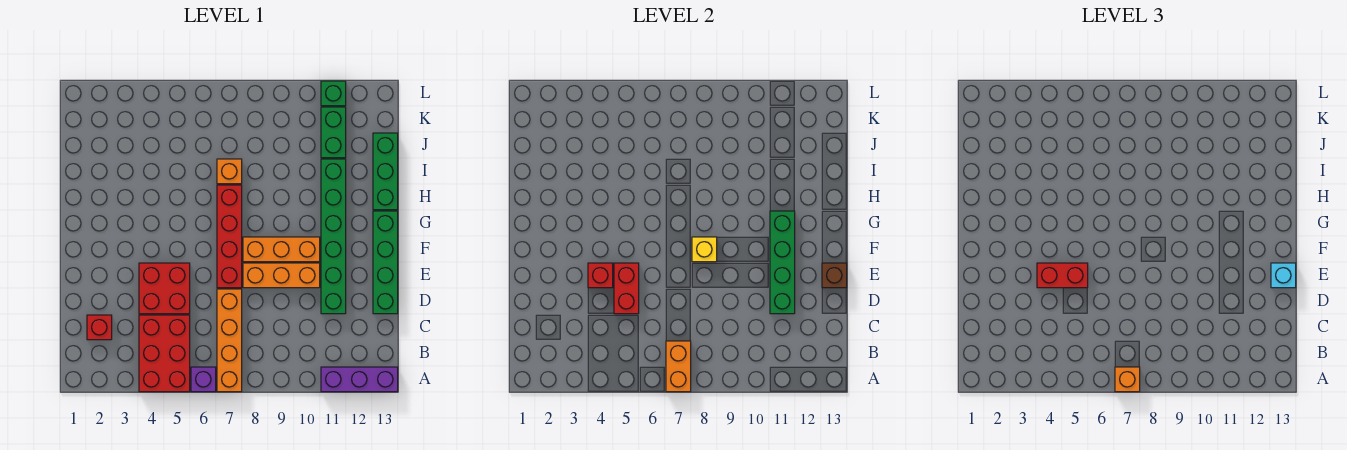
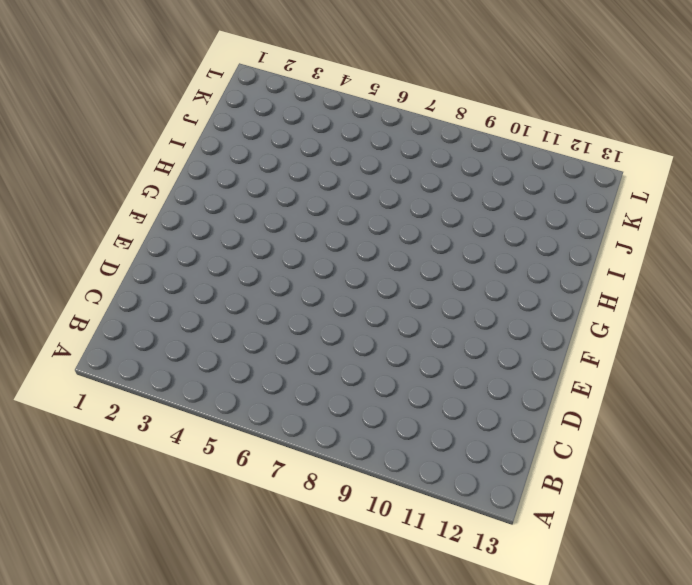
none -> red 2x3 brick [139,315,190,392]
none -> purple 1x1 brick [191,367,216,392]
none -> orange 1x4 brick [217,289,242,392]

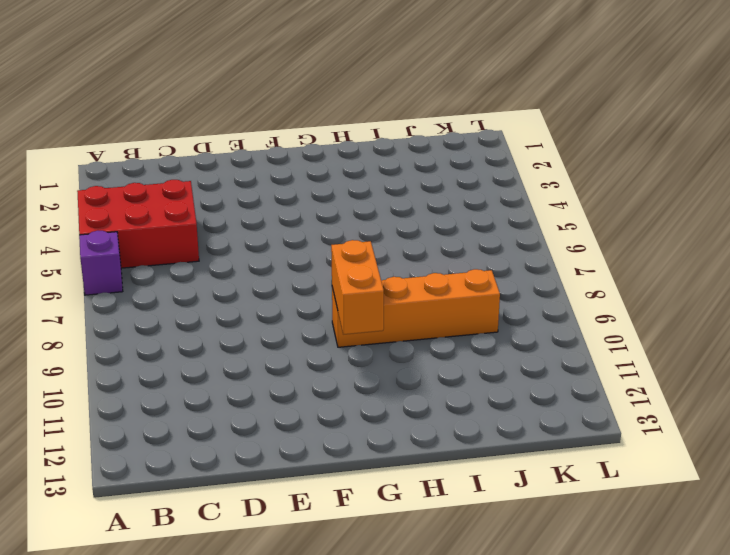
orange 1x4 brick [332,269,500,347] -> orange 1x4 brick moved to [217,289,242,392]
orange 1x2 brick [331,240,384,334] -> orange 1x2 brick turned to [666,341,691,392]
none -> purple 1x3 brick [321,367,398,392]
none -> red 1x1 brick [87,315,112,340]
none -> red 2x2 brick [139,263,190,314]

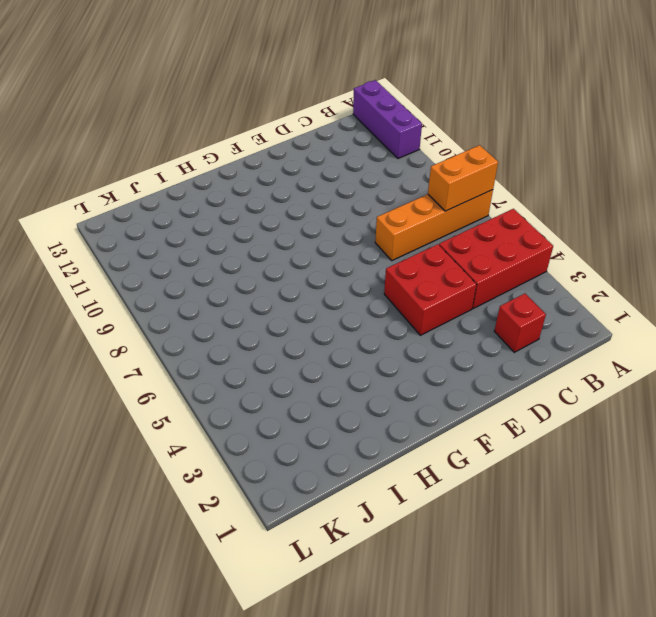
none -> purple 1x1 brick [191,367,216,392]
none -> green 1x6 brick [321,159,346,314]
none -> green 1x4 brick [373,211,398,314]

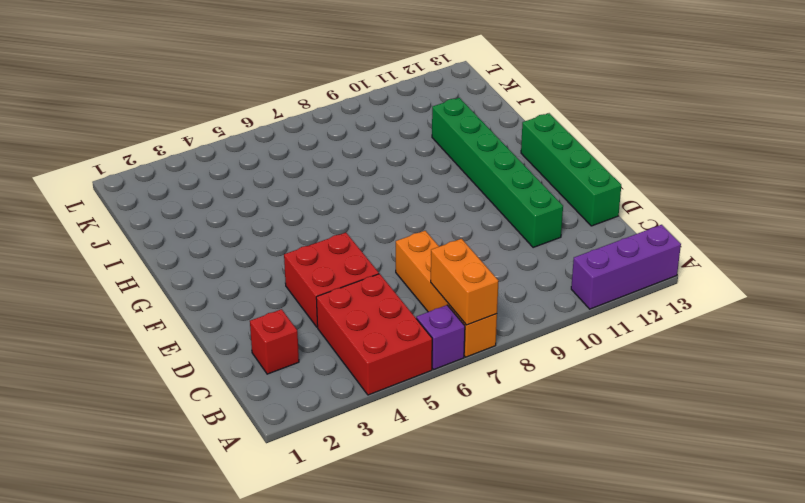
none -> red 1x4 brick [217,185,242,288]
none -> orange 1x3 brick [243,263,320,288]
none -> orange 1x3 brick [243,237,320,262]

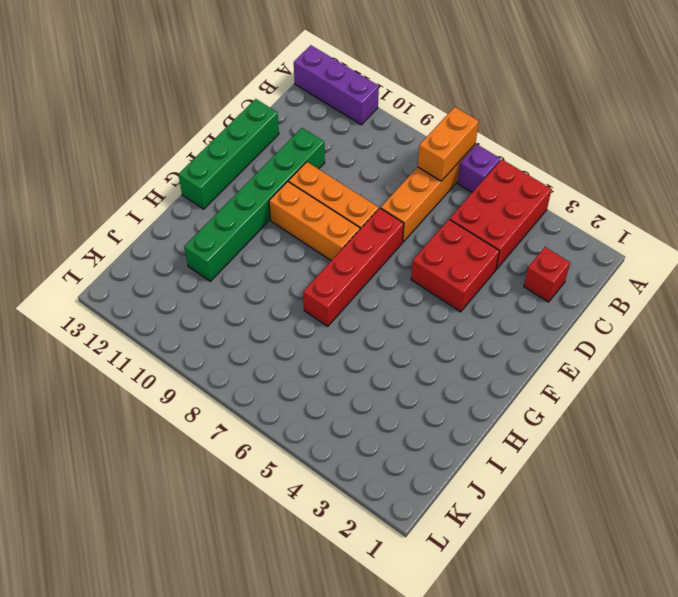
none -> green 1x3 brick [373,133,398,210]
none -> orange 1x1 brick [217,159,242,184]
none -> green 1x2 brick [321,107,346,158]

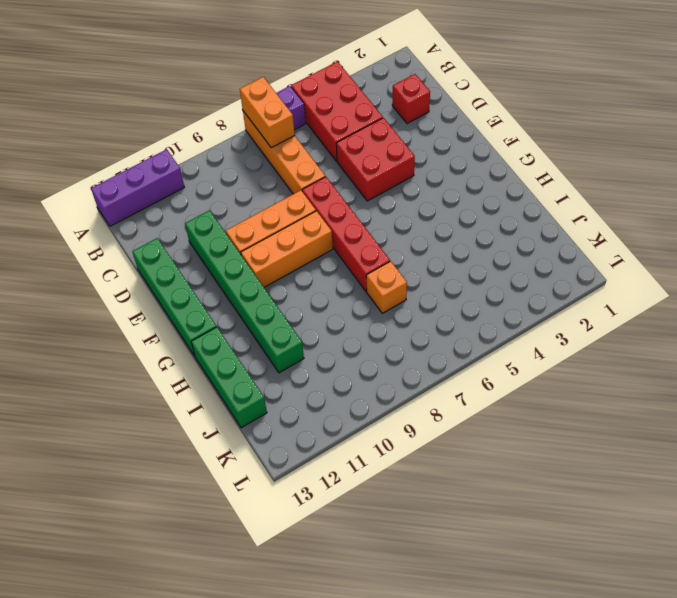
none -> green 1x2 brick [321,107,346,158]
none -> green 1x1 brick [321,81,346,106]
none -> red 1x2 brick [614,263,639,314]

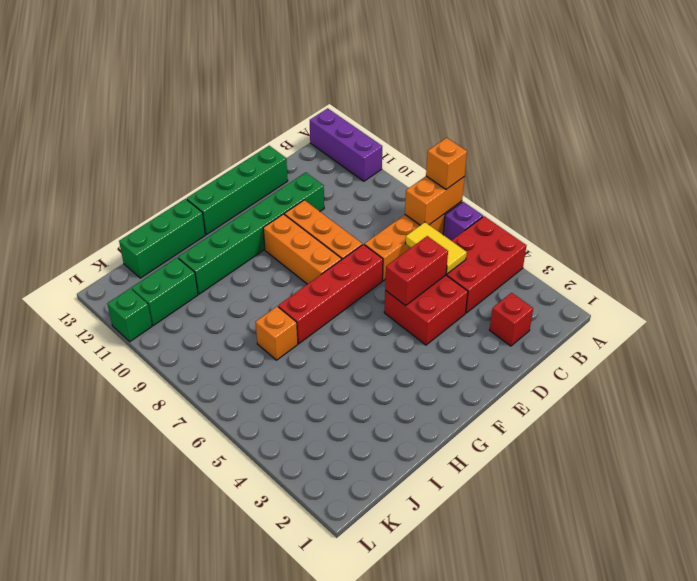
yellow 1x2 tile [405,222,467,274] -> none
none -> green 1x4 brick [770,211,795,314]
none -> red 1x1 brick [588,263,613,288]
none -> brown 1x1 brick [822,263,847,288]

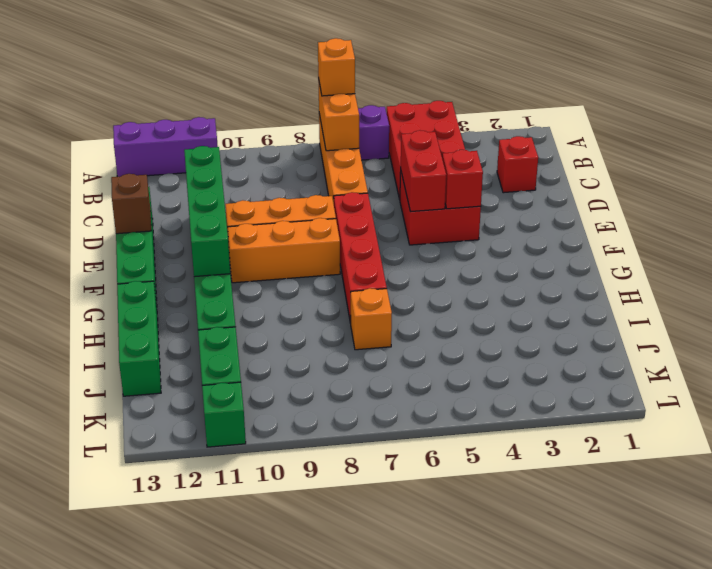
none -> yellow 1x1 brick [692,237,717,262]
none -> red 1x2 brick [1037,263,1088,288]
none -> cyan 1x1 brick [1271,263,1296,288]

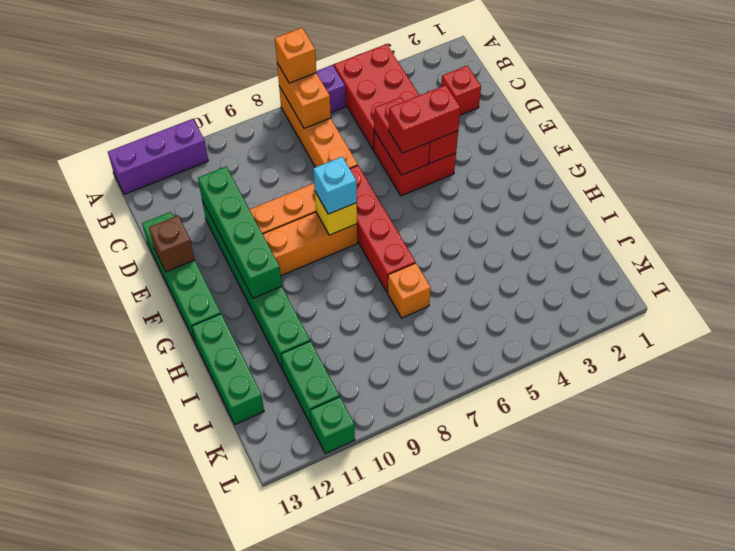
cyan 1x1 brick [313,157,357,214] -> cyan 1x1 brick moved to [1271,263,1296,288]

